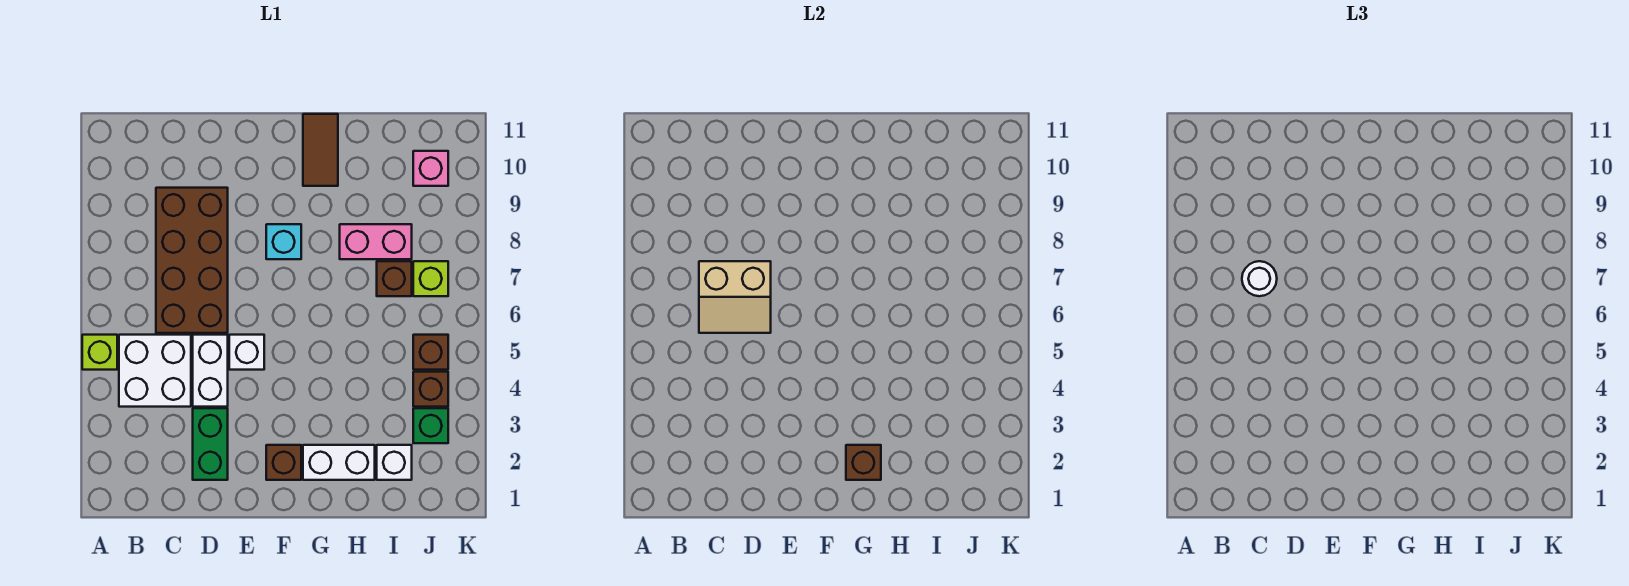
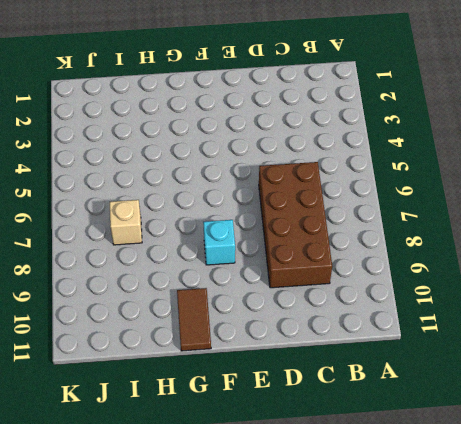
tan 1x1 brick [110,200,142,245] -> brown 1x1 brick [377,261,412,296]
none -> lime 1x1 brick [82,335,117,370]
none -> white 2x2 brick [119,335,191,407]
none -> green 1x2 brick [193,408,228,480]

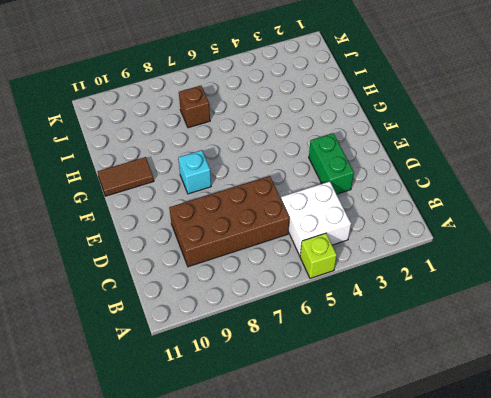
green 1x2 brick [309,133,354,194] -> green 1x2 brick turned to [193,408,228,480]
none -> white 1x2 brick [193,335,228,407]
none -> white 1x1 brick [229,335,264,370]
none -> brown 1x1 brick [266,445,301,480]

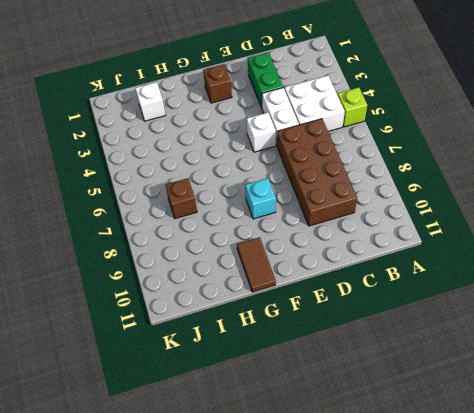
none -> white 1x2 brick [303,445,375,480]
none -> pink 1x2 brick [340,224,412,259]
none -> green 1x1 brick [413,408,448,443]

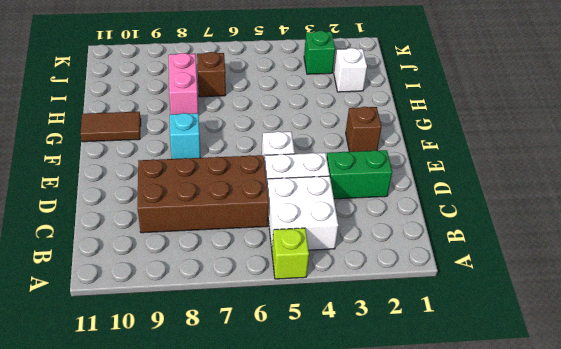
none -> white 1x2 brick [303,445,375,480]
none -> brown 1x1 brick [413,372,448,407]
none -> brown 1x1 brick [413,335,448,370]

